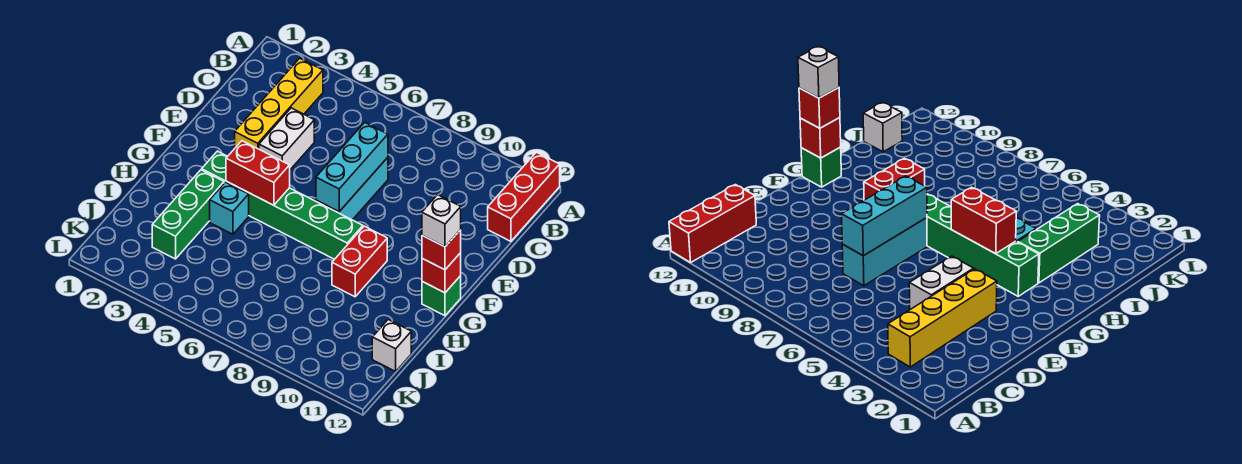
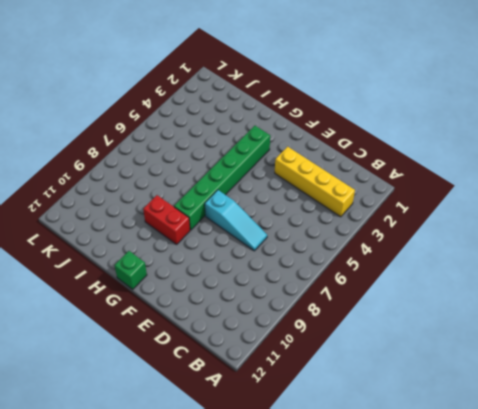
cyan 1x3 slope [205,190,267,251] -> cyan 1x3 brick [316,157,388,220]
none -> red 1x3 brick [488,152,560,241]
none -> white 1x2 brick [259,108,314,170]
none -> green 1x3 brick [152,170,224,259]

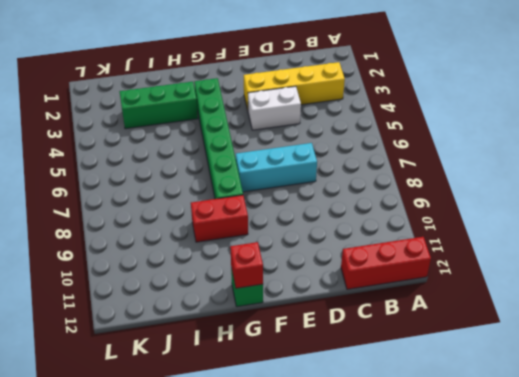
none -> cyan 1x1 brick [210,182,249,234]
none -> white 1x1 brick [372,320,411,371]
none -> cyan 1x3 brick [316,122,388,212]

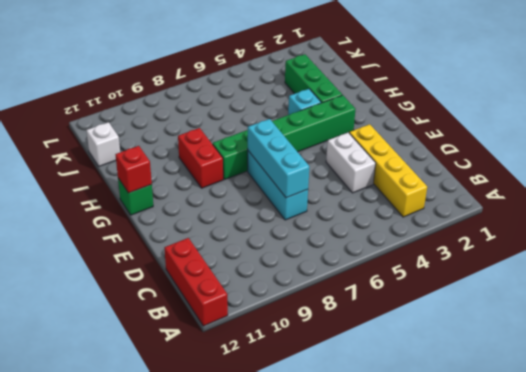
none -> red 1x2 brick [226,141,290,205]
none -> red 1x1 brick [422,230,461,270]
none -> white 1x1 brick [422,195,461,247]

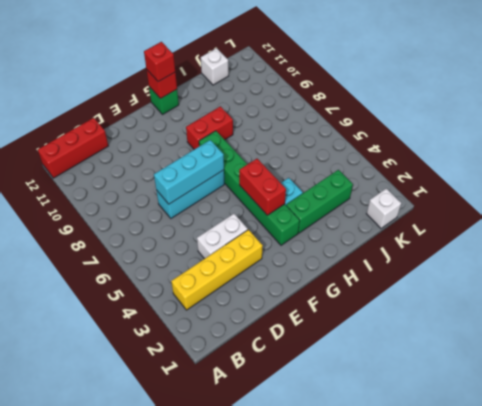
white 1x1 brick [366,188,401,228] -> white 1x1 brick moved to [422,195,461,247]

